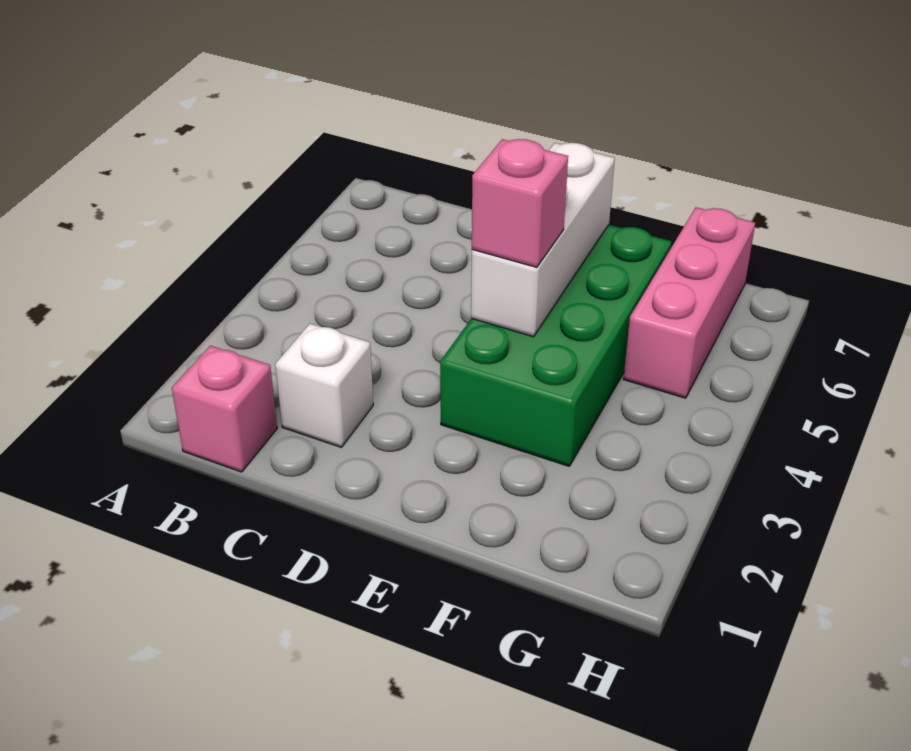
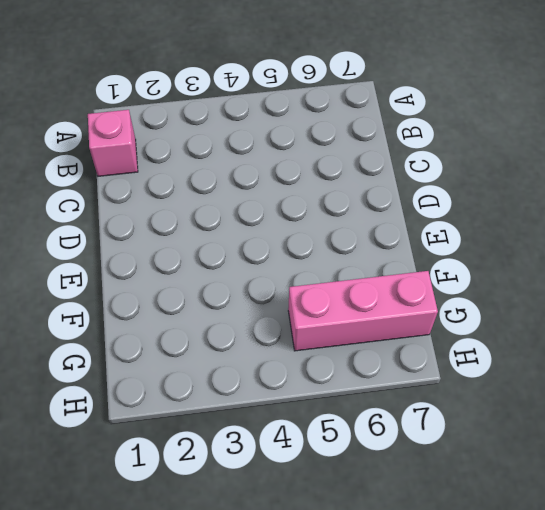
none -> white 1x1 brick [275,324,373,447]
none -> green 2x4 brick [440,225,672,466]

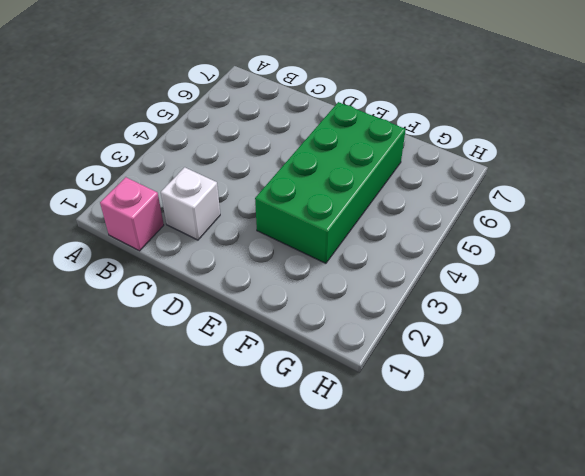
none -> pink 1x3 brick [624,207,755,398]
none -> white 1x3 brick [471,143,615,337]

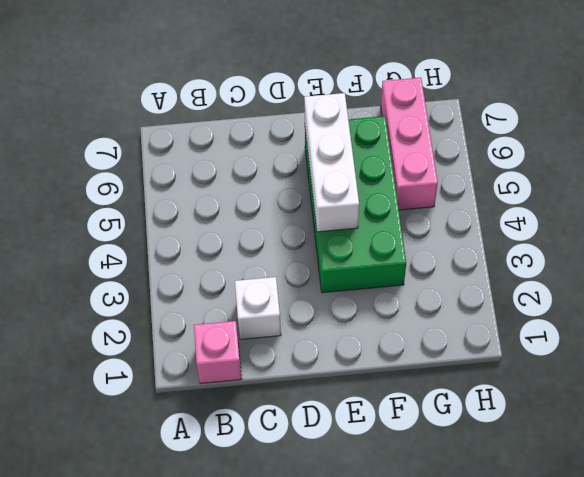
none -> pink 1x1 brick [472,139,568,267]

